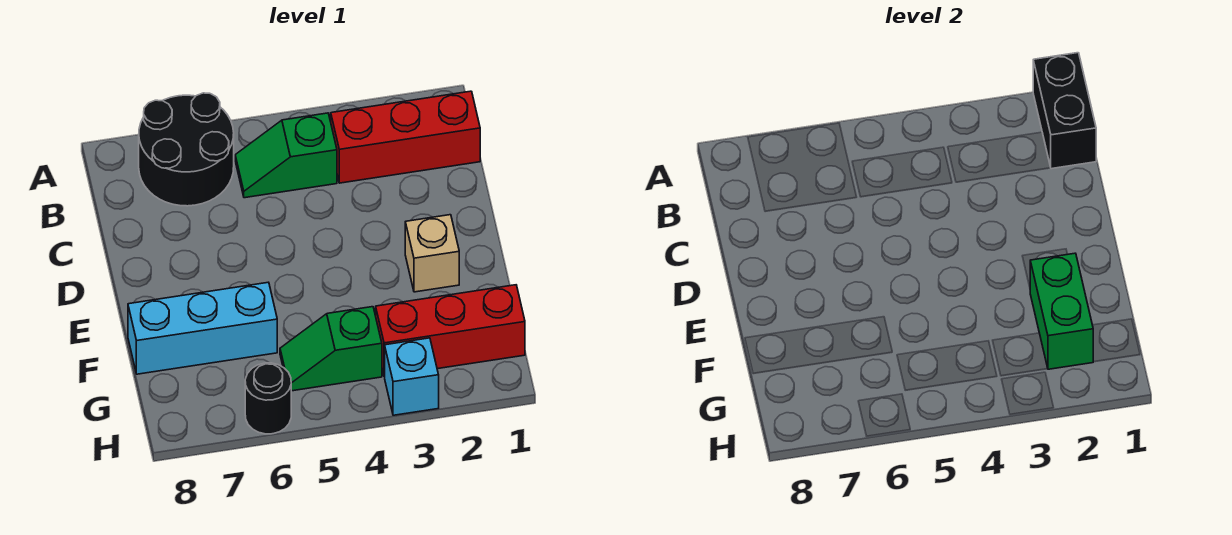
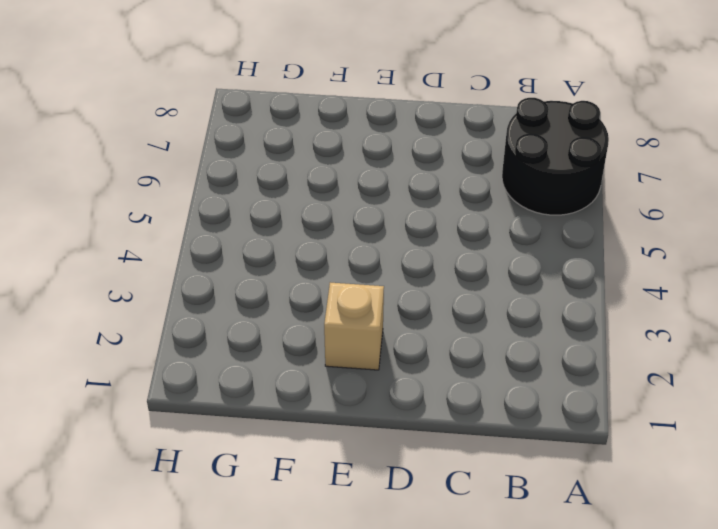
none -> red 1x3 brick [331,91,480,183]
none -> green 1x2 slope [235,113,337,198]

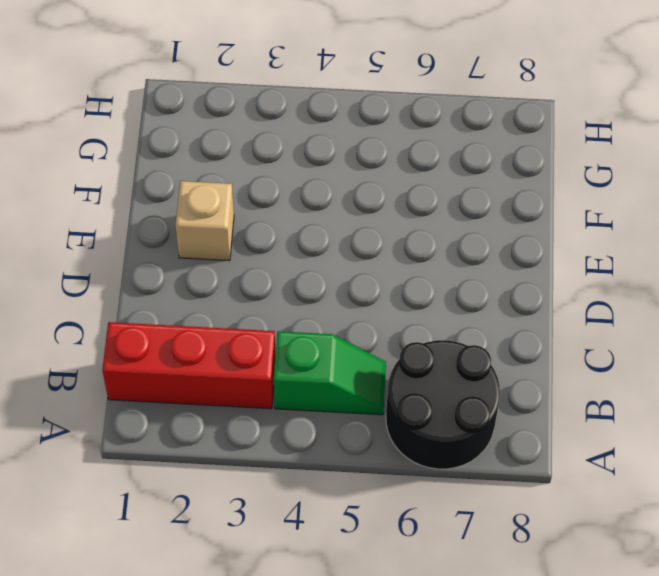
none -> cyan 1x3 brick [128,282,277,374]
none -> red 1x3 brick [376,285,525,377]

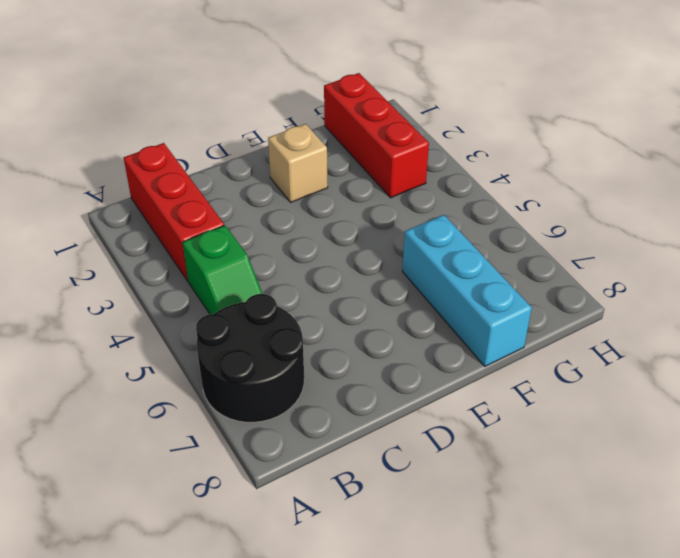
none -> green 1x2 slope [280,307,382,391]
none -> cyan 1x1 brick [385,338,439,415]

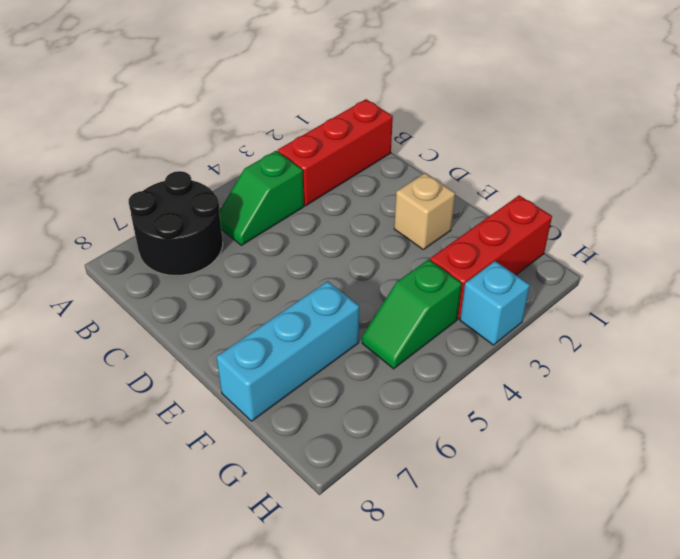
none -> black 1x1 round brick [245,363,291,434]
none -> black 1x2 brick [1033,53,1096,169]

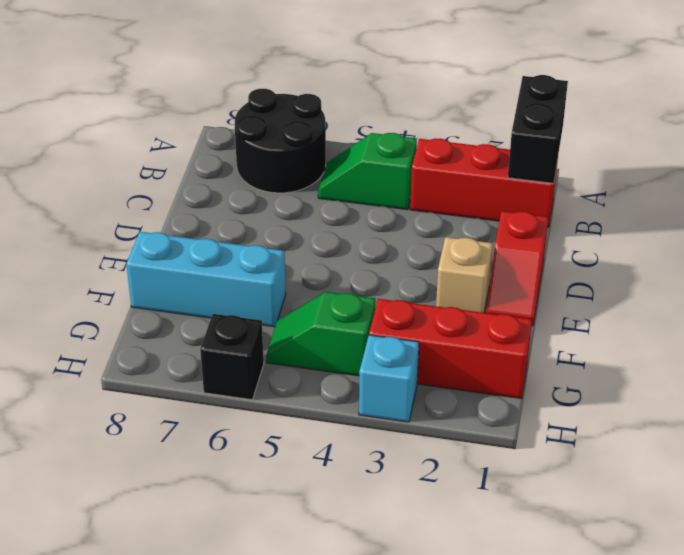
red 1x2 slope [486,211,548,326] -> none
black 1x1 brick [200,314,264,400] -> black 1x1 round brick [245,363,291,434]
none -> green 1x2 brick [1030,253,1093,369]

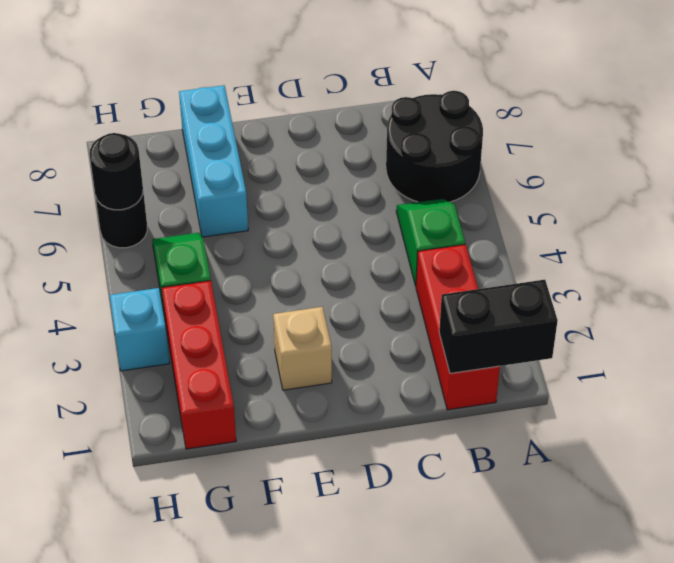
black 1x1 round brick [90,133,143,210] -> none
none -> green 1x2 brick [1030,253,1093,369]

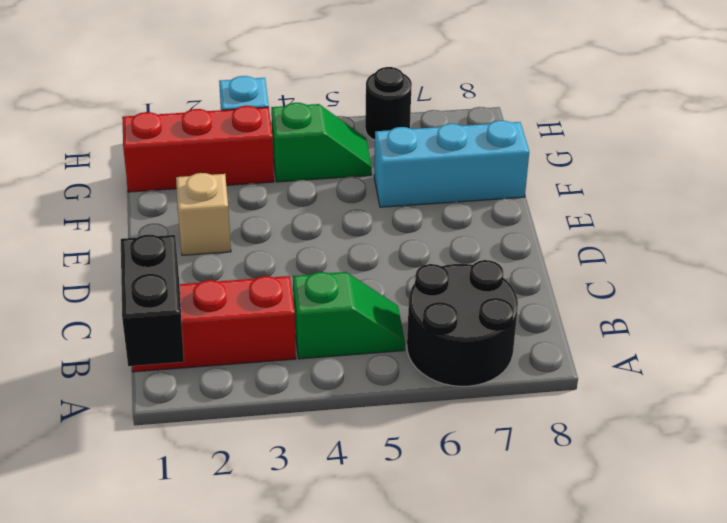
none -> green 1x2 brick [1030,253,1093,369]

